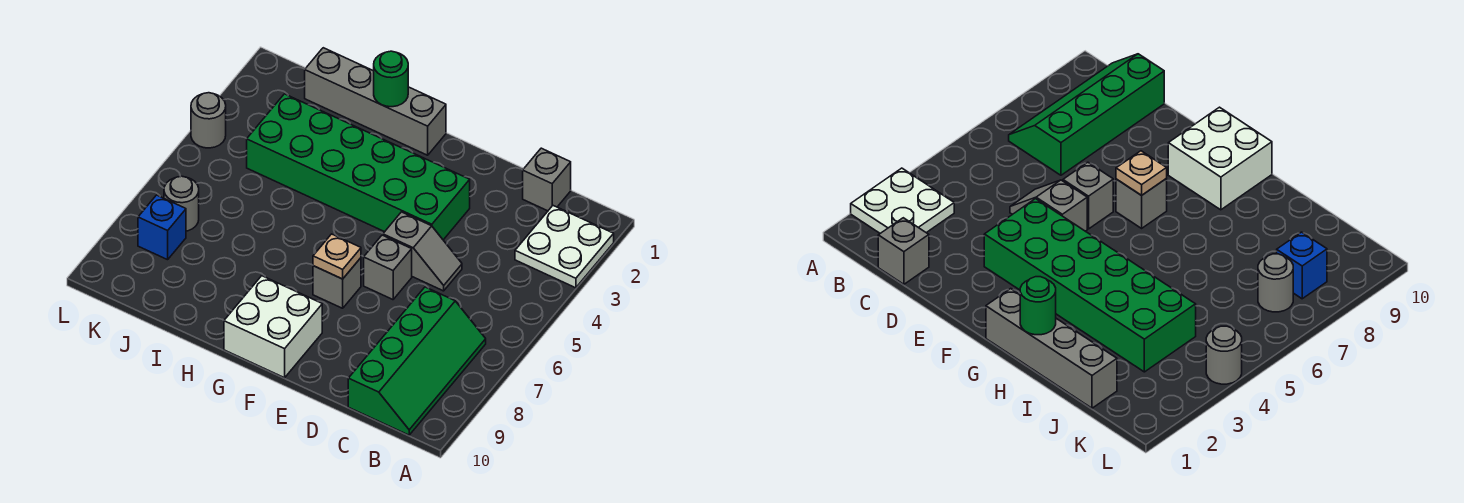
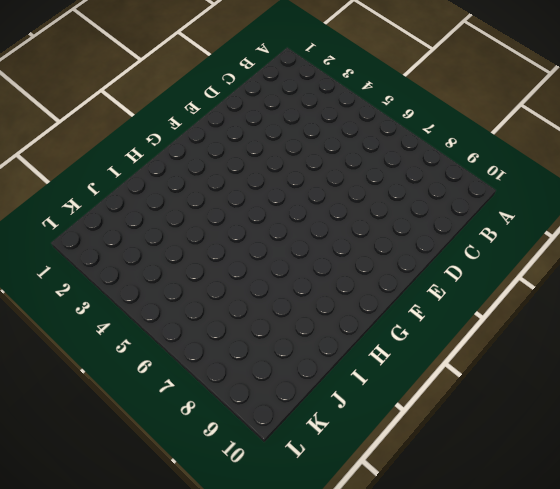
none -> white 2x2 plate [515,206,614,288]
none -> green 2x4 slope [348,287,486,435]
none -> grey 1x1 brick [523,148,571,211]

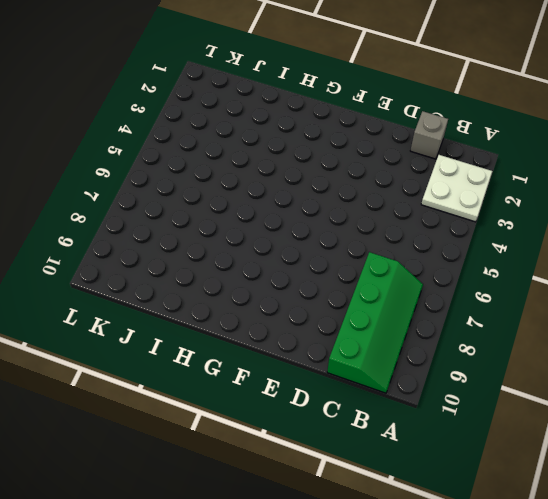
none -> grey 1x2 slope [383,212,462,291]
none -> green 2x6 brick [247,94,470,240]
none -> grey 1x1 brick [364,235,412,300]

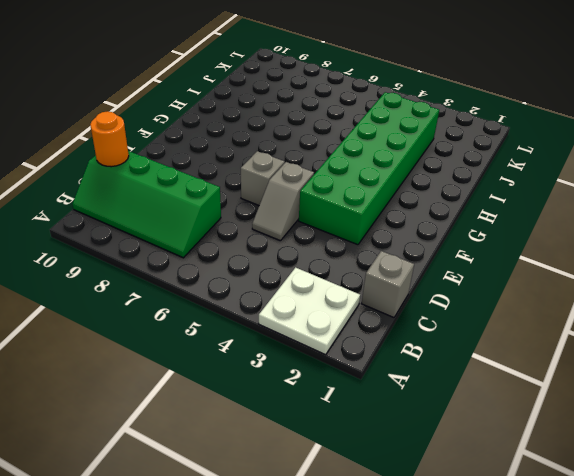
orange 1x1 round brick [90,111,129,167] -> none
none -> grey 1x1 brick [313,258,361,308]
none -> white 2x2 brick [224,276,322,378]
none -> grey 1x4 brick [305,48,446,155]

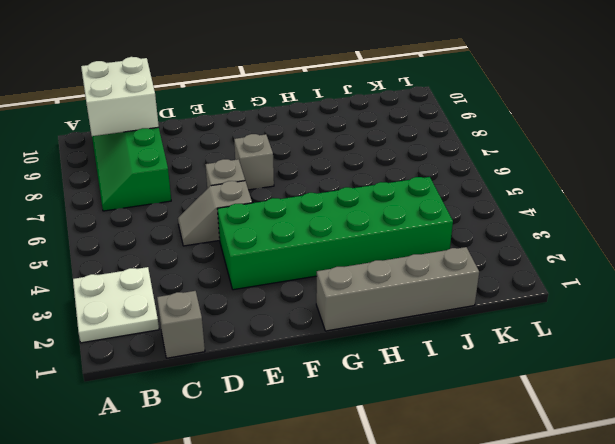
white 2x2 brick [81,57,159,136] -> white 2x2 brick moved to [224,276,322,378]
none -> grey 1x1 round brick [164,176,199,231]
none -> blue 1x1 brick [138,195,186,260]
none -> grey 1x1 round brick [191,93,226,148]

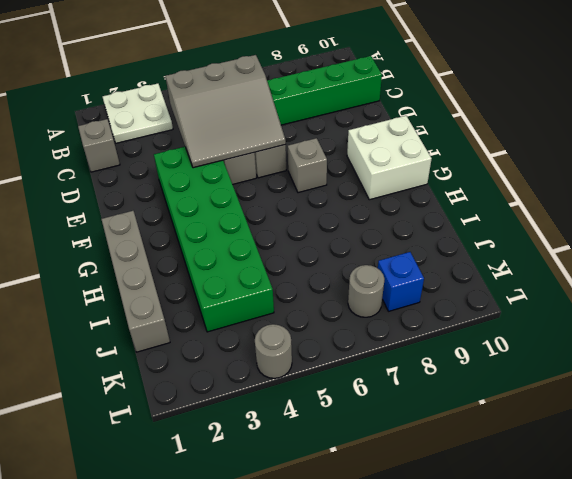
grey 3x3 slope [165,55,286,168] -> none
none -> tan 1x1 plate [313,234,361,279]
none -> green 1x1 round brick [374,51,408,107]

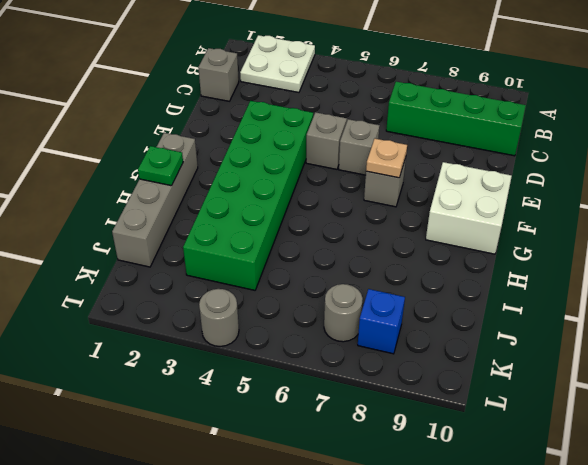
green 1x1 plate [138,146,183,186] -> green 1x1 round brick [374,51,408,107]

